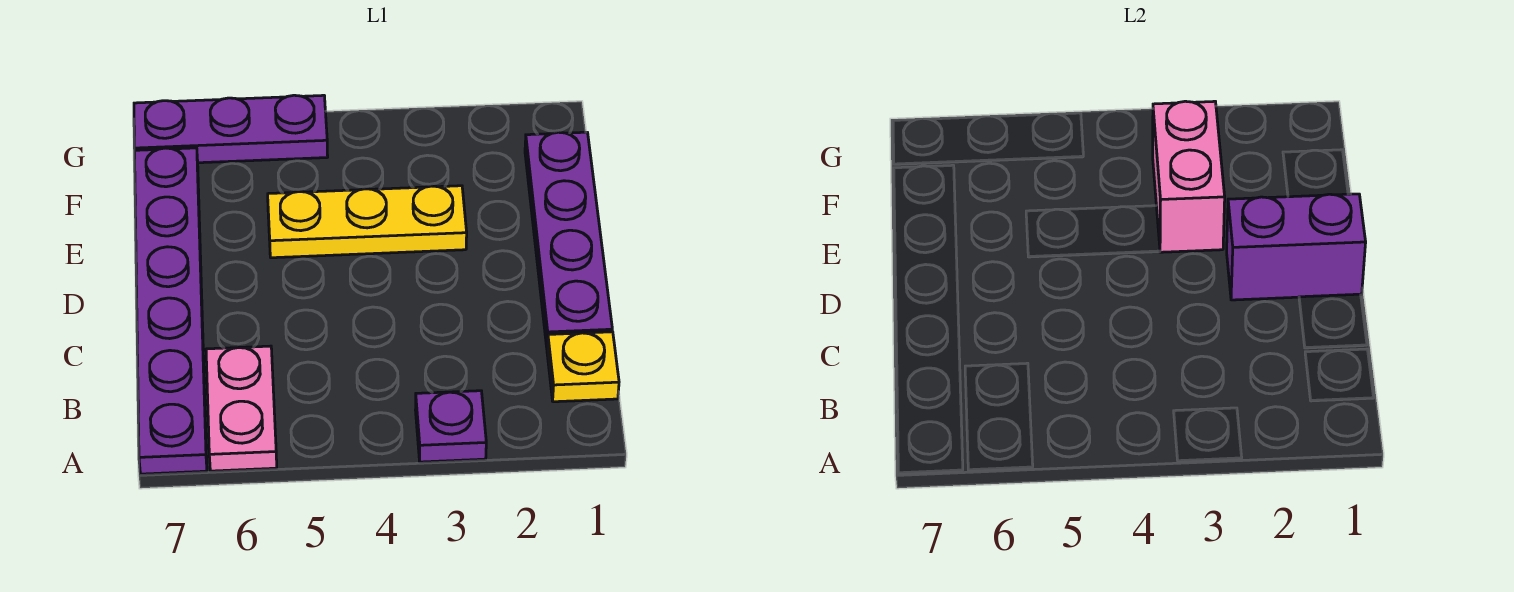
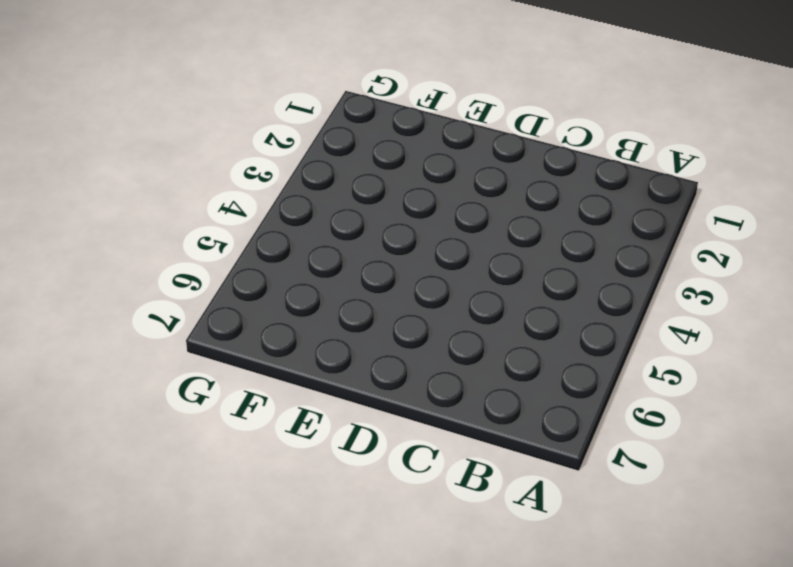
none -> purple 1x1 plate [416,391,486,462]
none -> pink 1x2 plate [206,346,277,471]

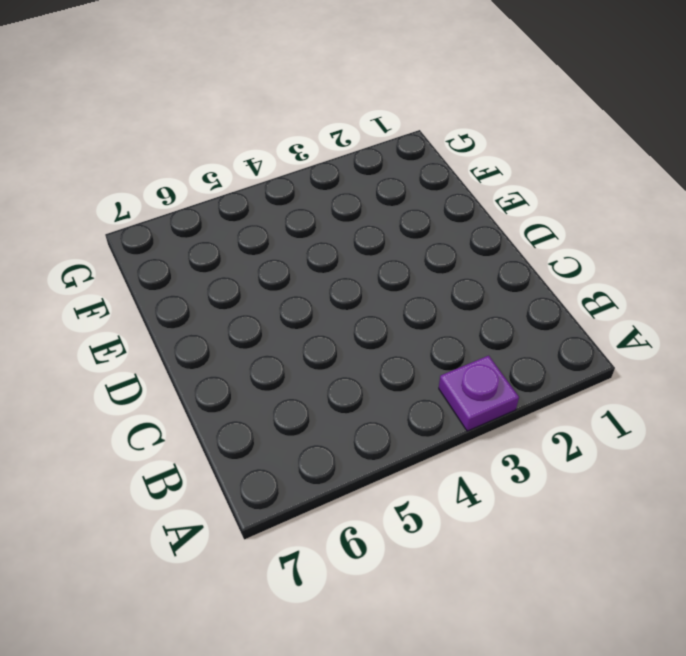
none -> pink 1x2 plate [206,346,277,471]
none -> purple 1x6 plate [135,148,207,474]

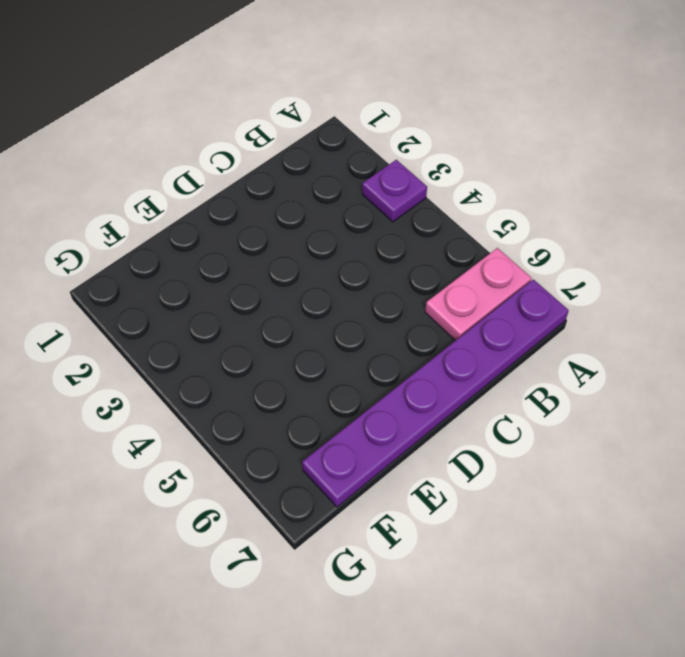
none -> yellow 1x1 plate [547,332,619,402]
none -> purple 1x4 plate [525,132,612,347]

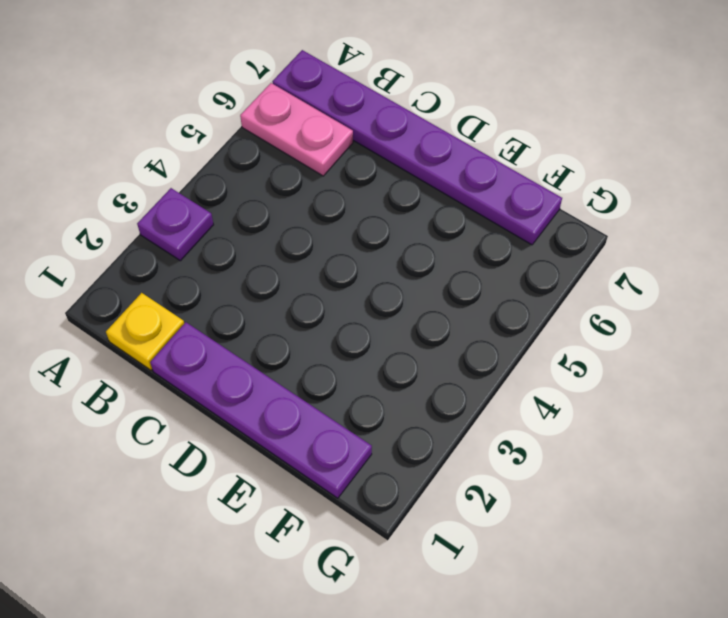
none -> yellow 1x3 plate [268,186,467,258]
none -> purple 1x3 plate [134,95,328,163]

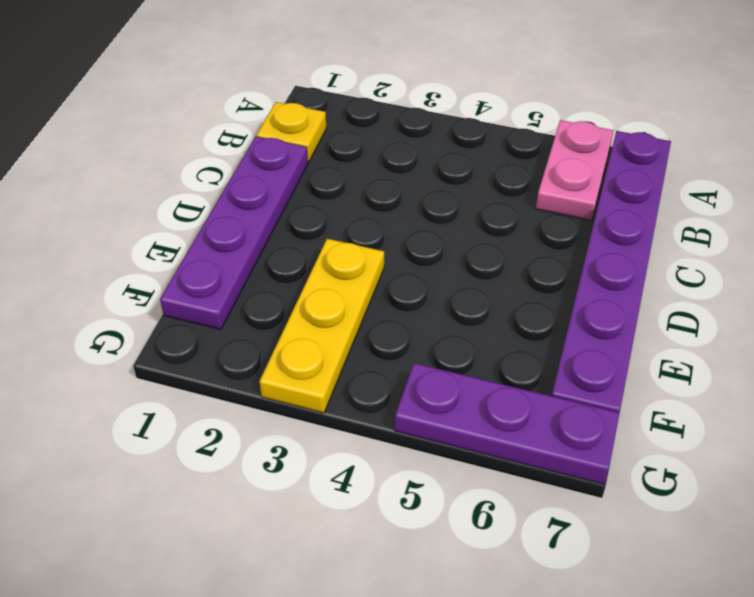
yellow 1x3 plate [260,239,384,413] -> yellow 1x3 plate turned to [268,186,467,258]
none -> purple 1x1 plate [416,391,486,462]
none -> purple 1x2 brick [1227,194,1366,300]

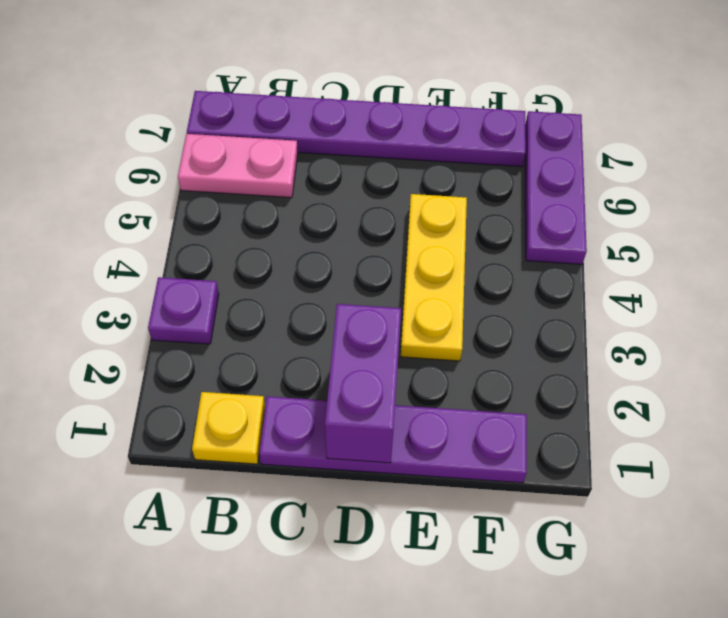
none -> pink 1x2 brick [1153,101,1225,252]

